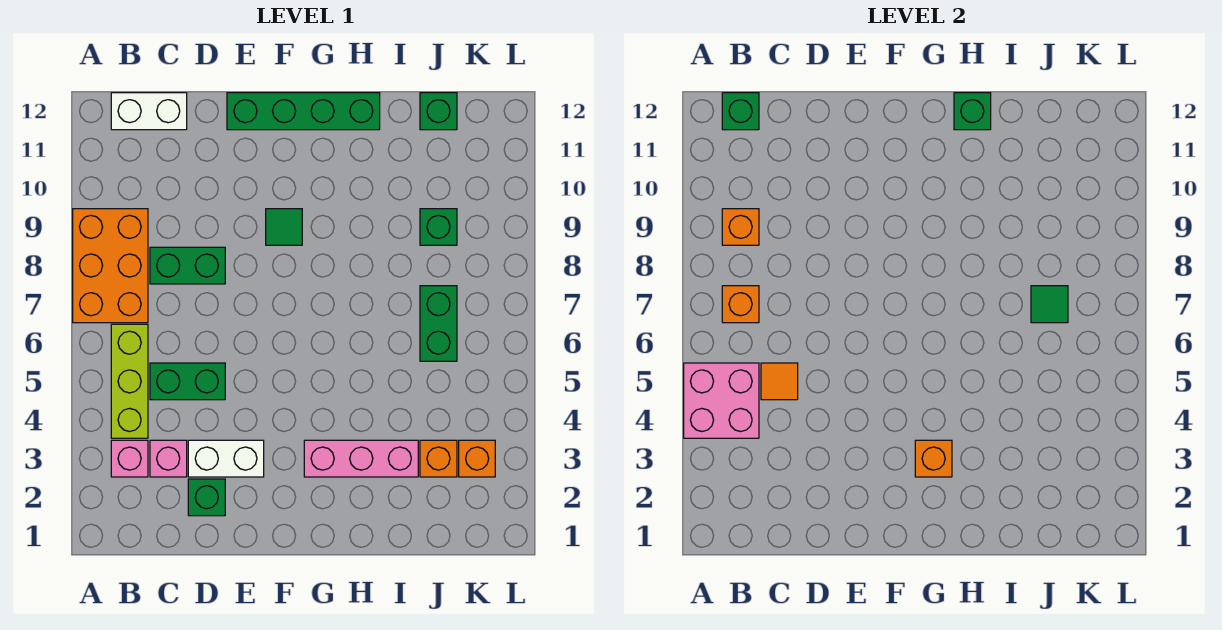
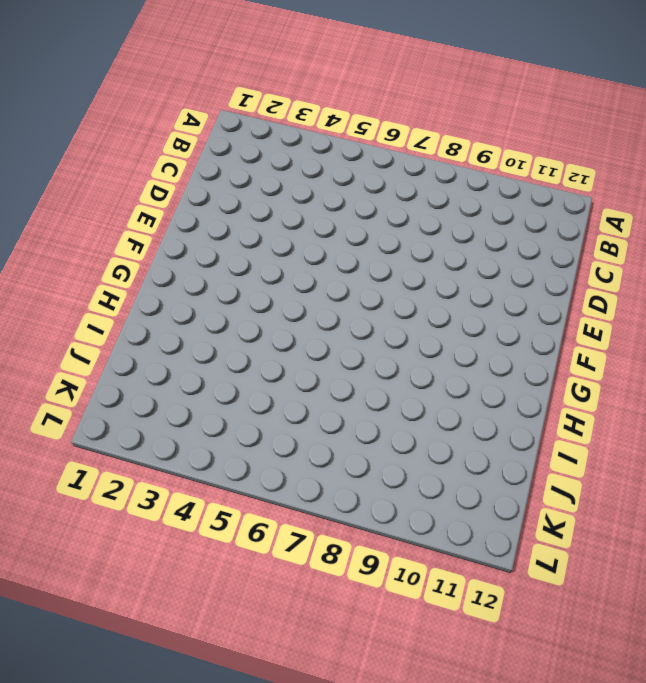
none -> orange 2x3 brick [73,209,148,323]
none -> pink 1x1 brick [111,440,148,477]
none -> lime 1x3 brick [111,324,148,438]

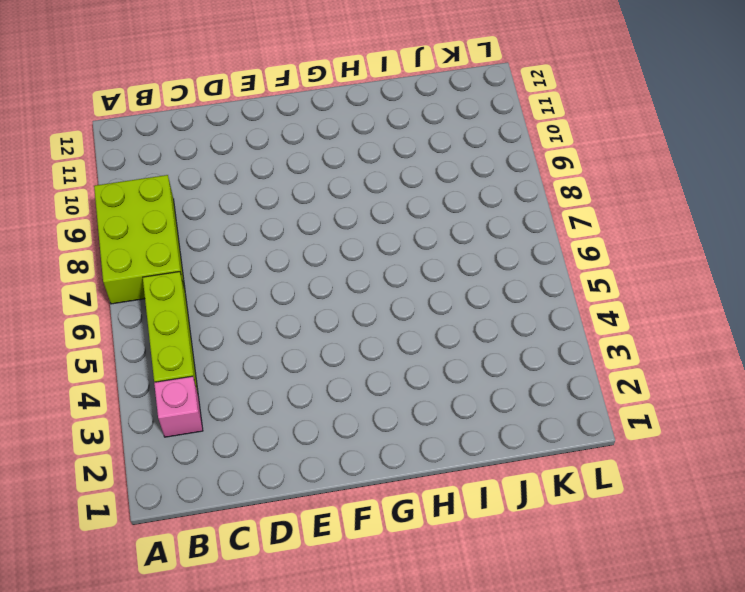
lime 2x3 brick [94,175,185,304] -> orange 2x3 brick [73,209,148,323]
none -> white 1x2 brick [111,93,187,130]
none -> pink 1x1 brick [150,440,187,477]
none -> green 1x2 brick [150,363,225,400]

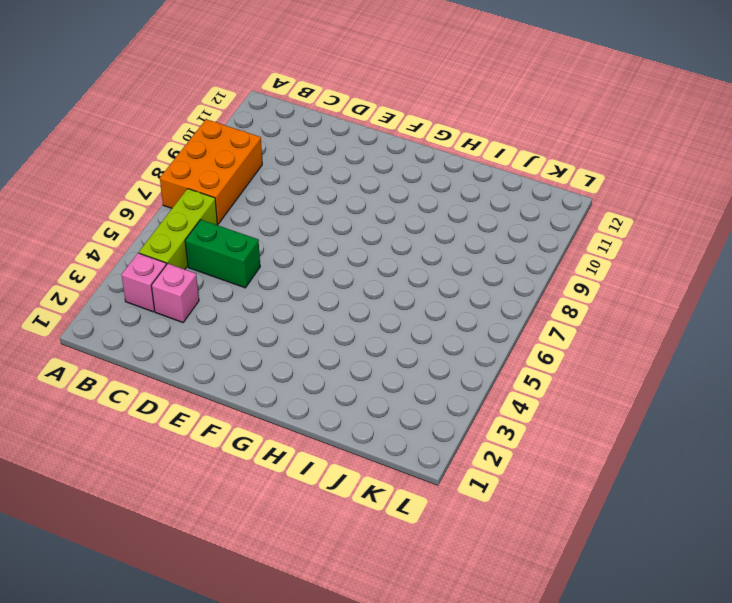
none -> white 1x2 brick [111,93,187,130]
none -> green 1x2 brick [150,247,225,284]
none -> green 1x1 brick [188,479,225,516]

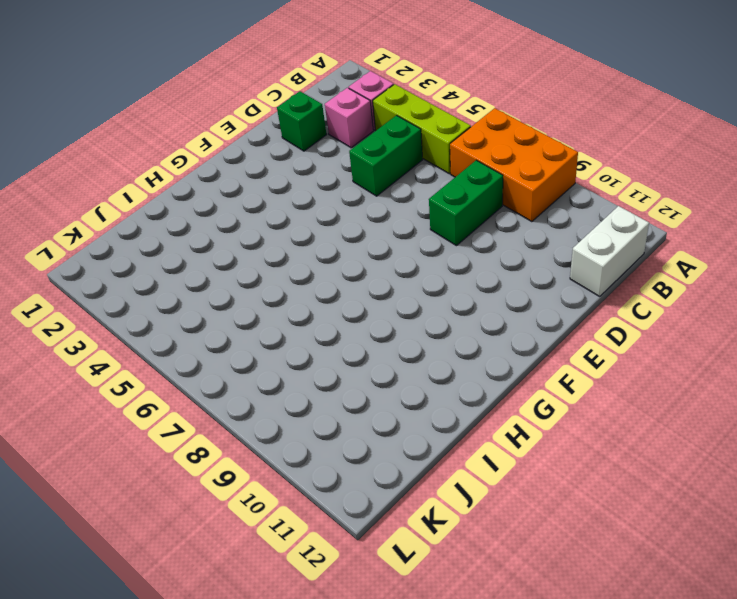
none -> white 1x2 brick [188,440,264,477]
none -> green 1x4 brick [227,93,380,130]
none -> green 1x1 tile [266,209,302,245]

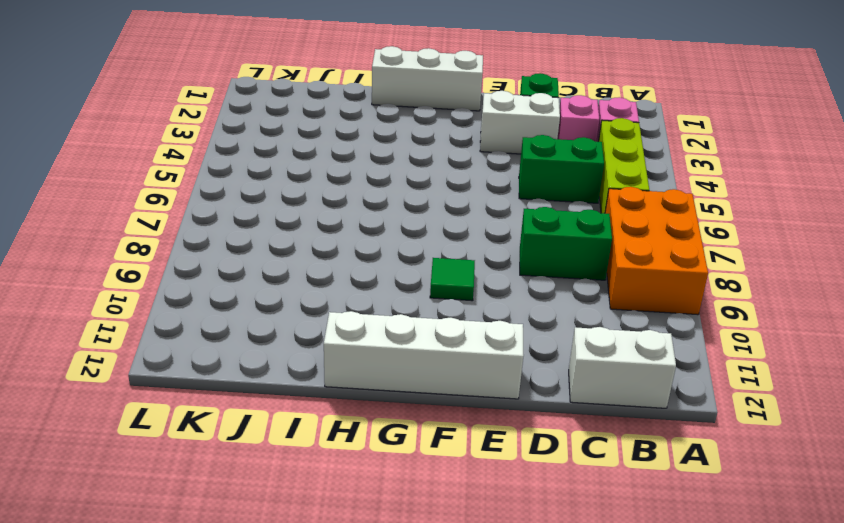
white 1x4 brick [324,311,524,399] -> green 1x4 brick [227,93,380,130]
white 1x3 brick [372,46,483,111] -> none
none -> pink 1x3 brick [304,440,418,477]
none -> orange 1x1 brick [420,440,457,477]
none -> green 1x2 brick [420,286,457,361]

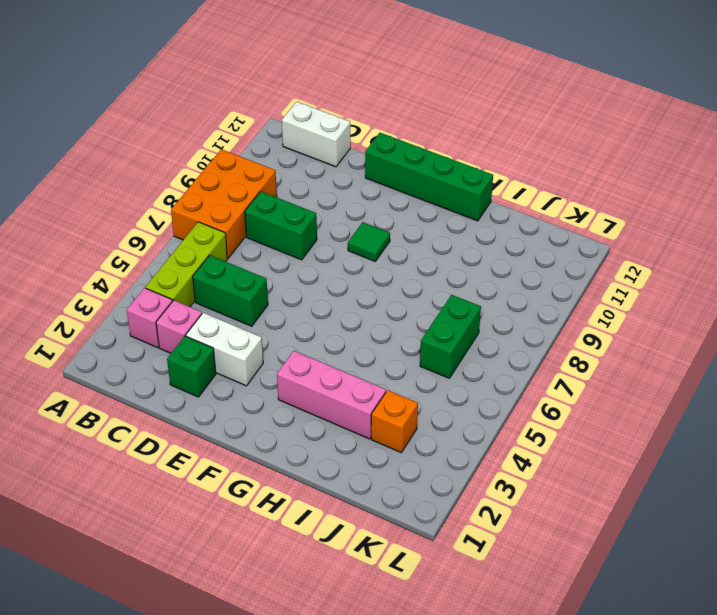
none -> green 1x1 brick [420,209,457,245]
none -> green 1x1 brick [420,93,457,130]
none -> orange 1x1 brick [459,440,495,477]

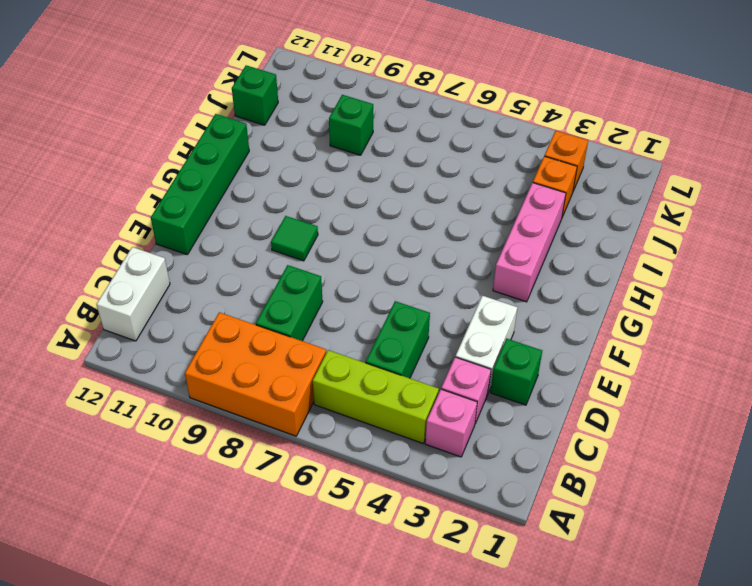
none -> green 1x2 brick [420,286,457,361]
none -> pink 2x2 brick [684,363,759,438]
none -> orange 1x1 brick [722,286,759,323]

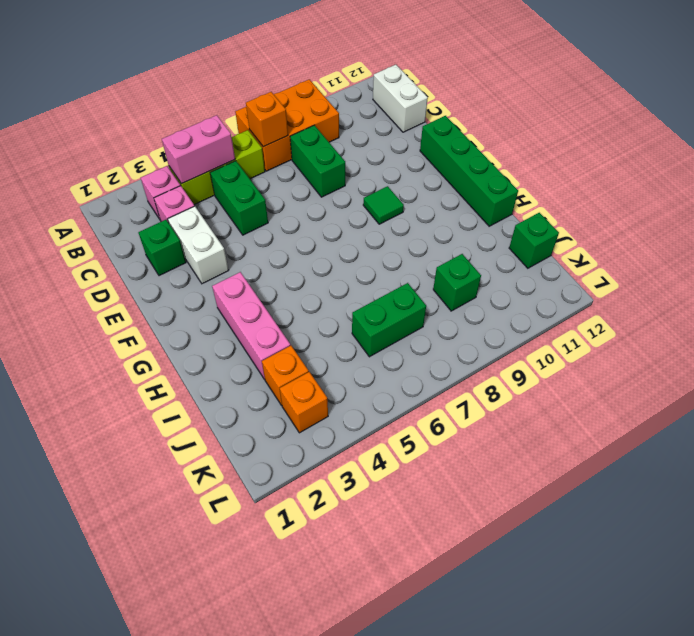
pink 1x2 brick [162,115,235,184] -> pink 2x2 brick [684,363,759,438]
none -> orange 1x1 brick [722,209,759,245]
none -> green 1x1 brick [722,93,759,130]
none -> orange 1x1 tile [761,363,798,400]

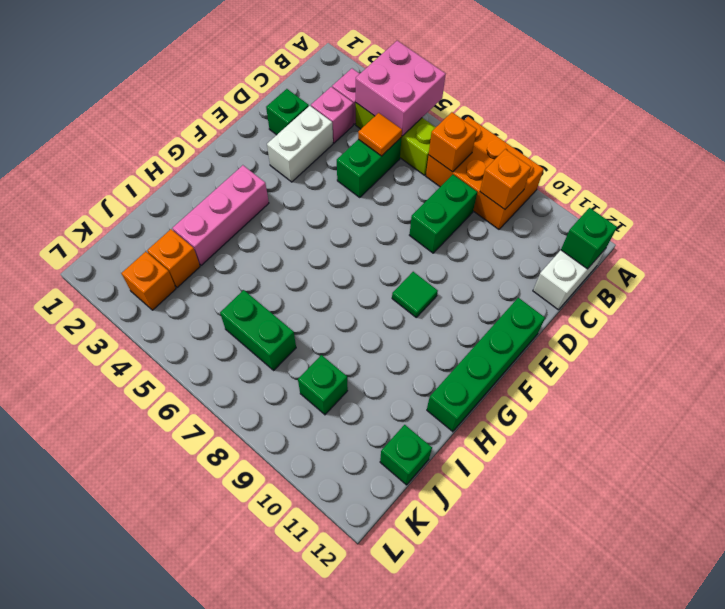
none -> orange 1x1 brick [915,440,952,477]
none -> green 1x1 brick [954,93,991,130]
none -> green 1x1 tile [1031,286,1068,323]

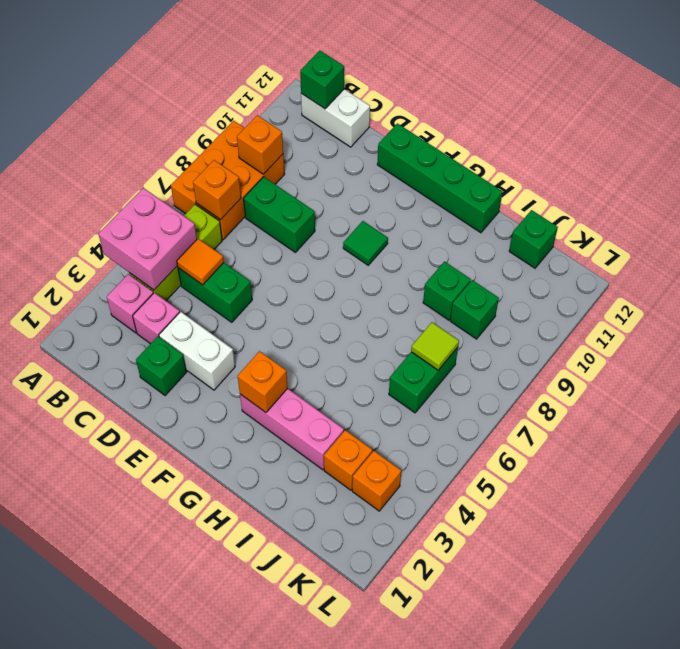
green 1x1 brick [423,262,471,320] -> green 1x1 brick moved to [954,93,991,130]
lime 1x1 tile [411,322,459,370] -> green 1x1 tile [1031,286,1068,323]

